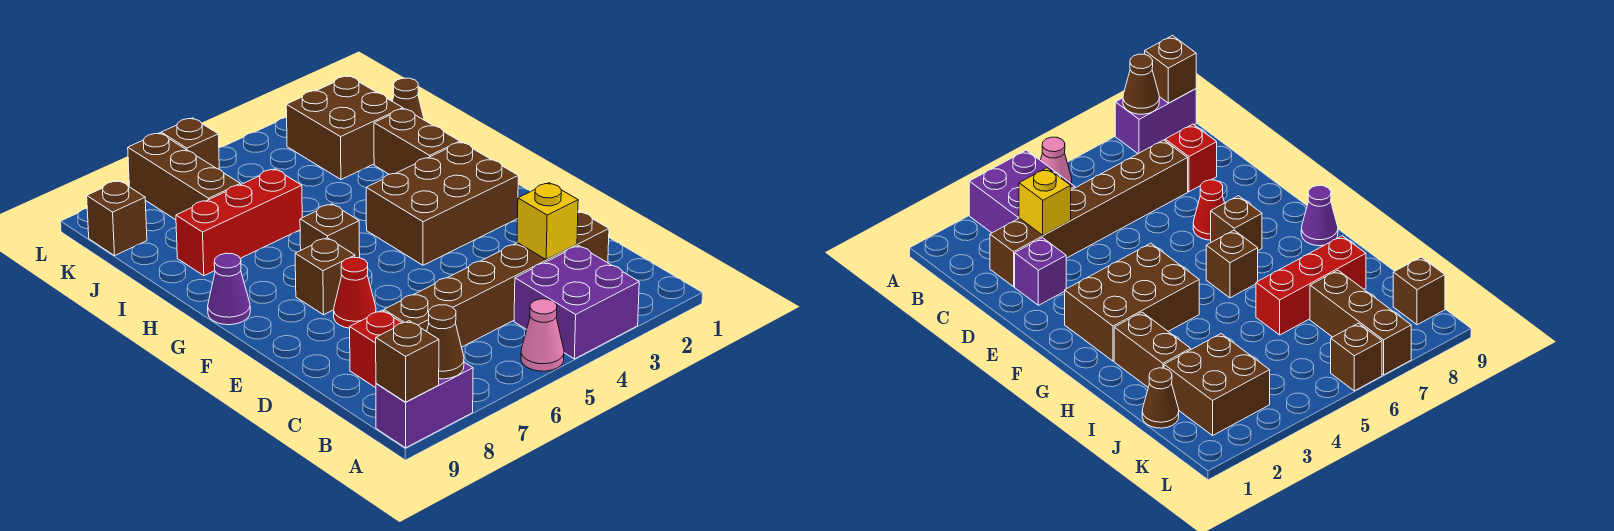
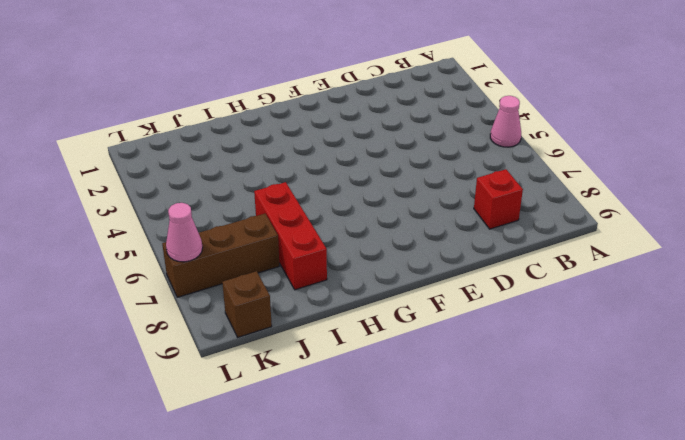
pink 1x1 cone [166,203,203,262] -> none
none -> purple 2x2 brick [514,246,639,359]
none -> purple 1x2 brick [376,362,473,448]
none -> brown 1x6 brick [384,212,609,347]

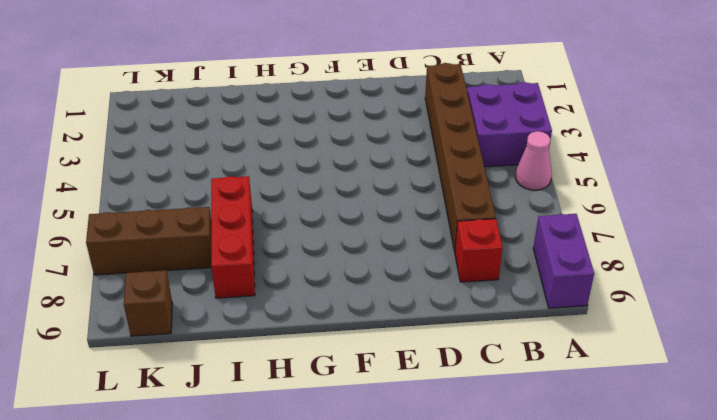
none -> purple 1x1 brick [1015,238,1066,305]
none -> red 1x1 cone [334,257,376,328]
none -> brown 2x3 brick [366,142,518,265]

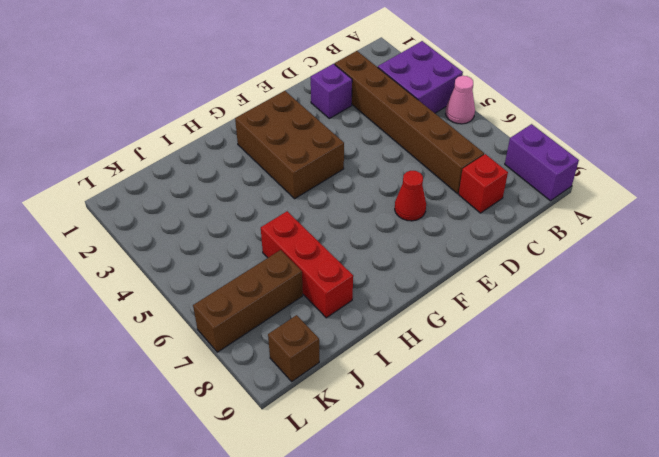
none -> brown 1x1 brick [295,238,355,315]
none -> brown 1x1 brick [300,204,360,258]
none -> purple 1x1 cone [208,253,250,325]

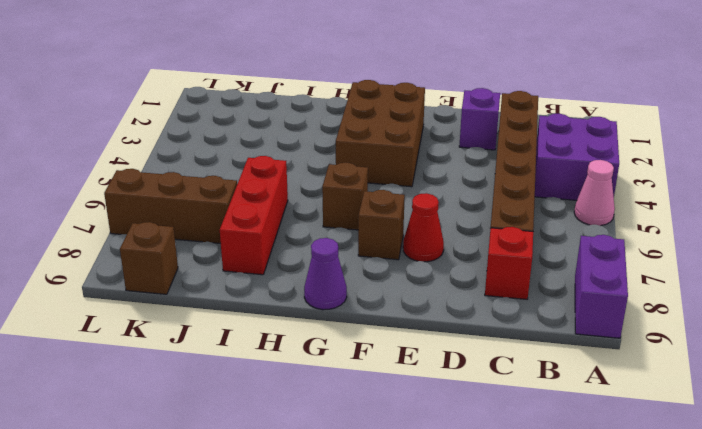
none -> brown 1x2 brick [374,109,460,174]
none -> brown 1x1 cone [392,78,424,120]
none -> brown 2x2 brick [286,76,403,179]

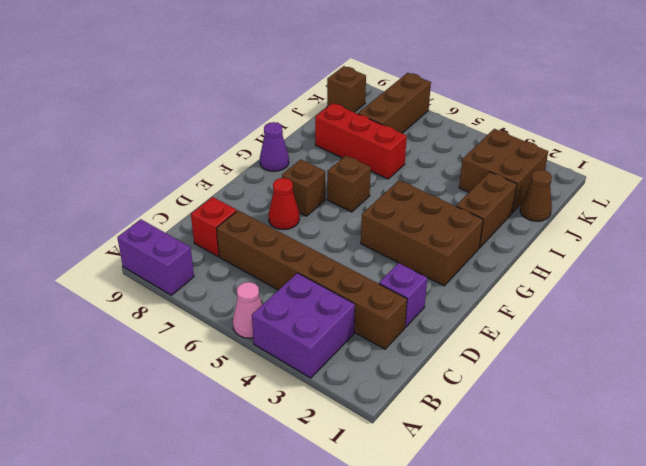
none -> brown 1x1 brick [161,118,219,169]
none -> brown 1x1 cone [427,305,464,379]
none -> brown 1x1 brick [376,321,439,402]

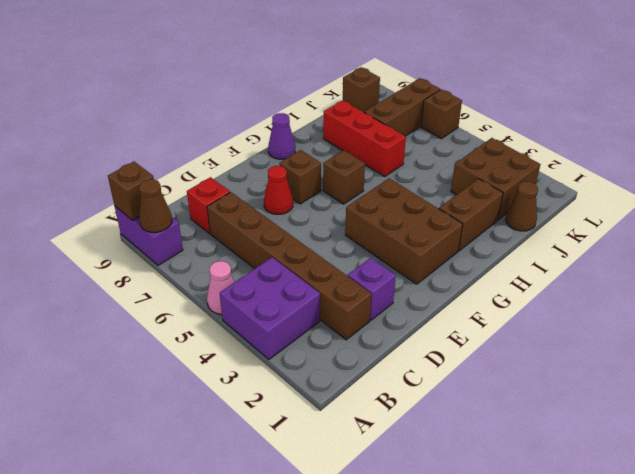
none -> yellow 1x1 brick [517,183,578,259]

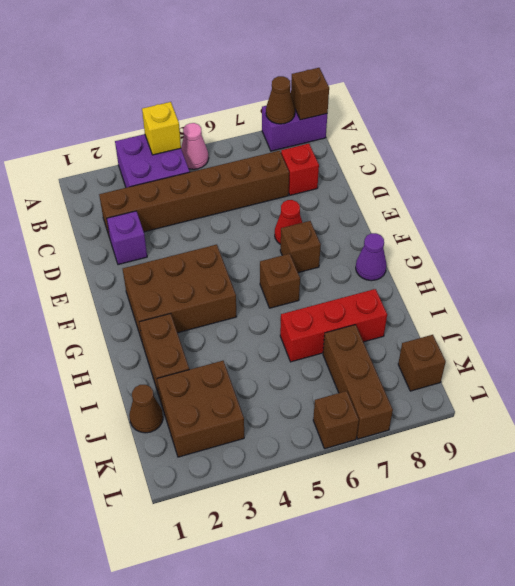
yellow 1x1 brick [142,102,181,155] -> yellow 1x1 brick moved to [517,183,578,259]

